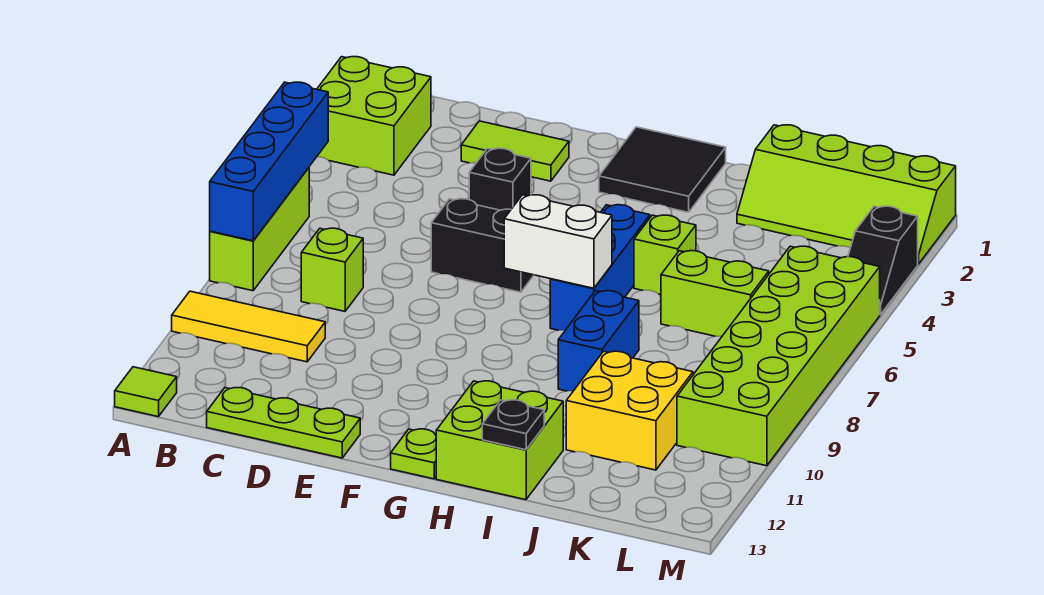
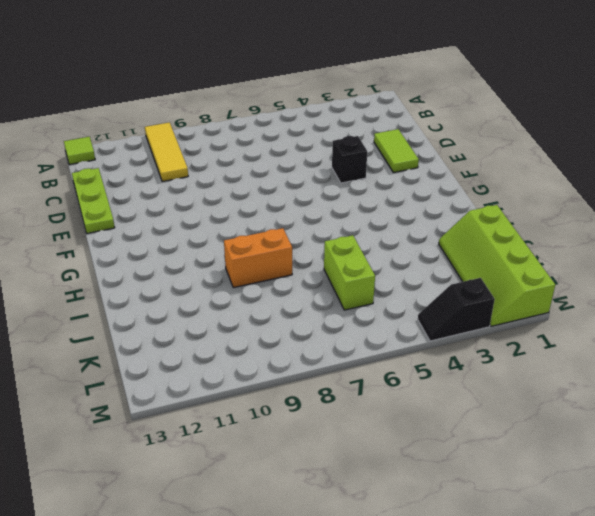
orange 1x2 brick [224,228,292,288] -> blue 1x2 brick [558,291,639,391]
none -> lime 2x2 brick [317,57,431,175]
none -> lime 1x3 brick [210,168,309,291]
none -> lime 1x1 brick [301,228,363,311]

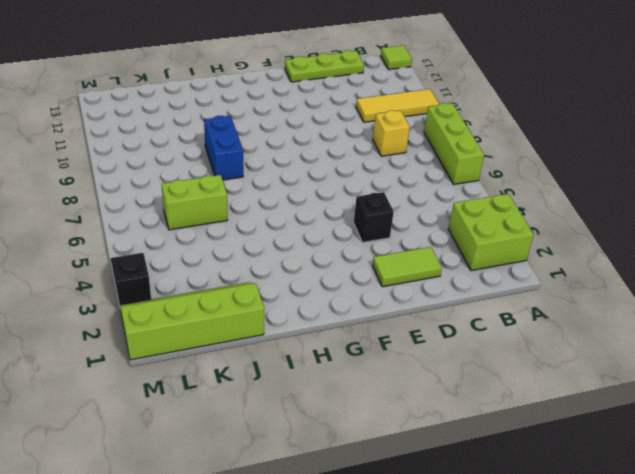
yellow 1x1 brick [373,110,410,156] -> lime 1x1 brick [301,228,363,311]
none -> black 1x2 brick [431,199,534,292]
none -> black 2x2 tile [599,127,726,212]
none -> lime 1x1 plate [391,429,436,479]

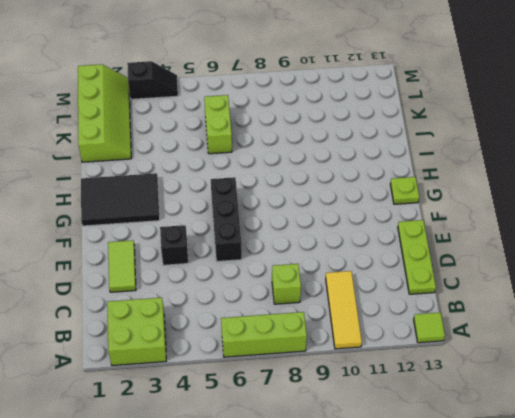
black 1x3 brick [211,177,242,261] -> black 1x2 brick [431,199,534,292]
black 2x3 tile [81,173,160,226] -> black 2x2 tile [599,127,726,212]
none -> blue 1x3 brick [550,205,650,330]
none -> lime 2x2 brick [436,381,563,500]
none -> lime 1x1 brick [634,215,696,294]

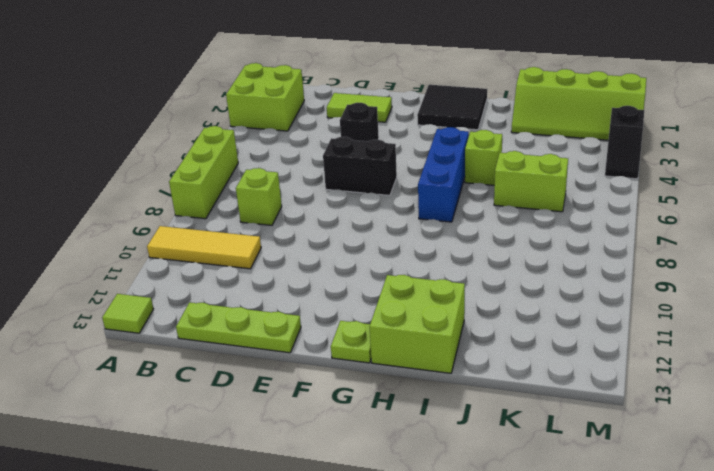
none -> blue 1x2 brick [558,291,639,391]
none -> yellow 2x2 brick [566,351,693,470]
none -> lime 2x6 brick [677,246,880,466]

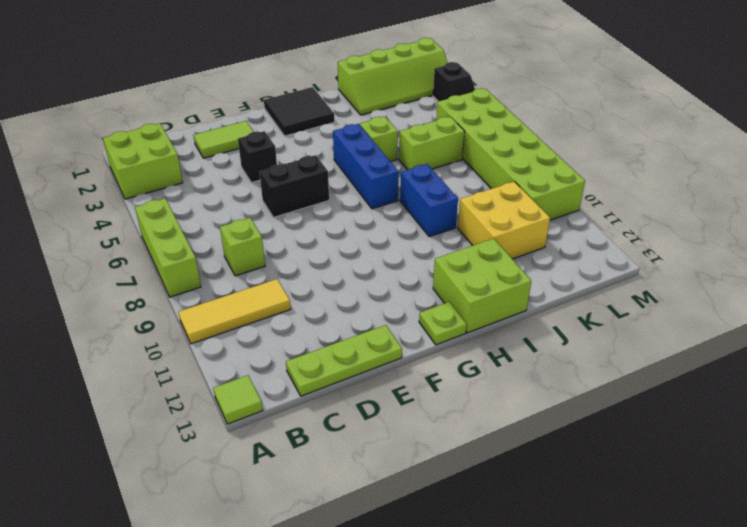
none -> blue 1x4 brick [210,82,328,241]
none -> white 1x2 brick [504,195,612,288]
none -> black 1x1 plate [482,400,544,450]

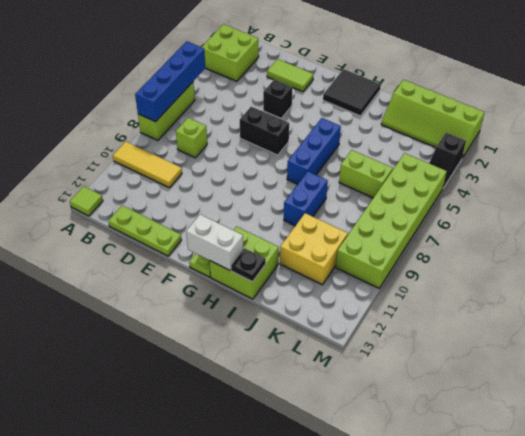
white 1x2 brick [186,214,243,270] -> white 1x2 brick moved to [504,195,612,288]
none -> lime 1x1 brick [634,215,696,294]

